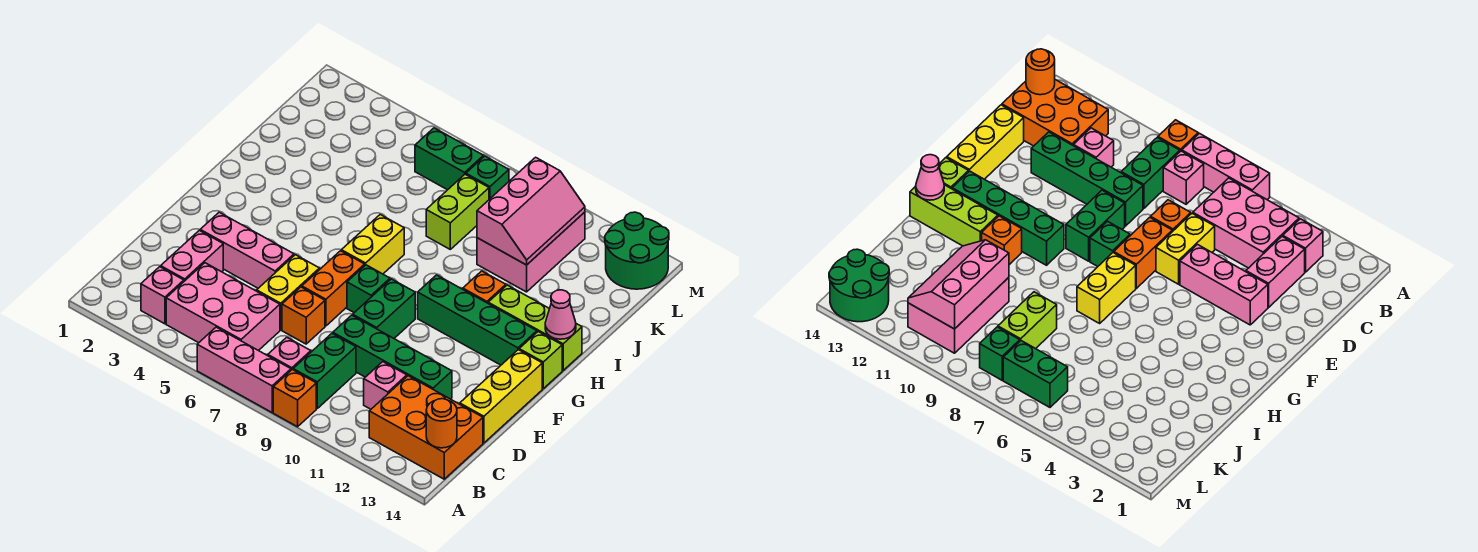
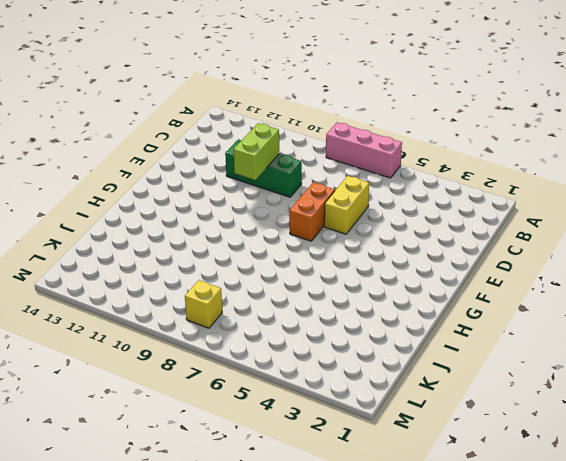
green 1x3 brick [225,140,302,197] -> green 1x4 brick [333,315,452,399]
lime 1x2 brick [234,123,279,180] -> lime 1x2 brick moved to [426,174,489,249]
yellow 1x1 brick [185,280,222,328] -> green 1x1 brick [466,156,509,199]
none -> orange 1x1 brick [273,370,316,427]
none -> pink 1x1 brick [141,267,184,324]
none -> pink 2x3 brick [166,263,280,351]
none -> pink 1x1 brick [268,337,311,370]

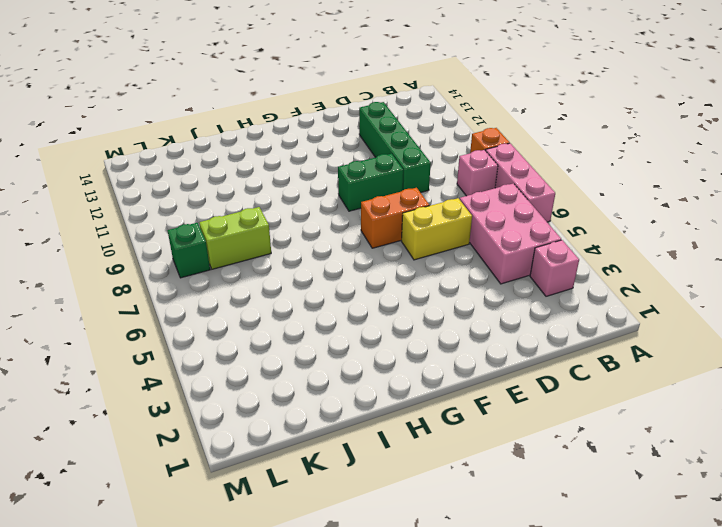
none -> green 1x2 brick [293,333,356,408]
none -> orange 2x3 brick [369,376,483,479]
none -> pink 1x2 brick [161,230,223,281]
none -> pink 1x1 brick [364,362,407,409]

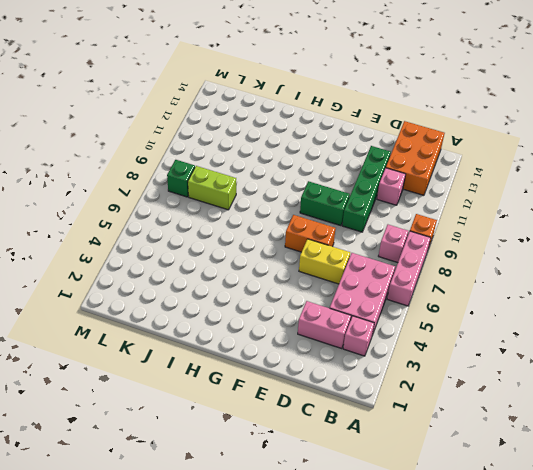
none -> green 1x2 brick [293,333,356,408]
none -> orange 1x1 brick [282,287,325,344]
none -> yellow 1x3 brick [460,350,542,443]
none -> pink 1x3 brick [200,212,294,288]

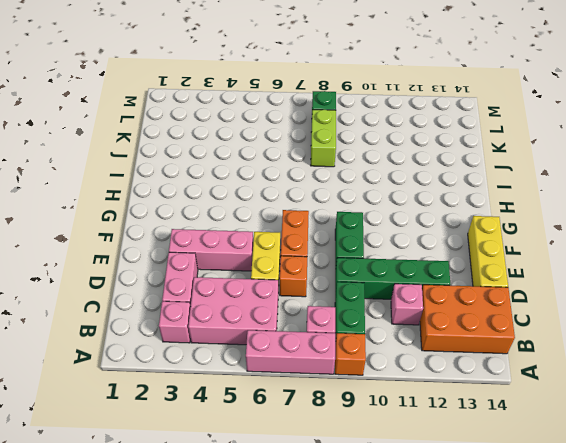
none -> green 1x1 brick [347,265,390,313]
none -> yellow 1x2 brick [341,215,404,274]
none -> green 1x4 brick [418,275,537,365]
none -> lime 1x1 brick [519,332,562,389]

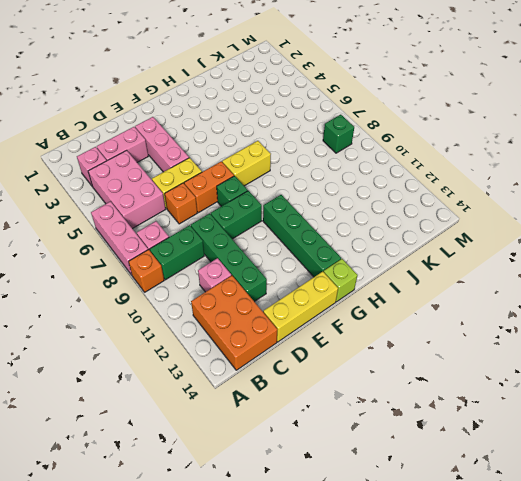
none -> orange 1x1 brick [463,271,506,303]
none -> lime 1x3 brick [488,285,582,370]
none -> lime 1x2 brick [426,174,489,249]
none -> pink 2x3 brick [477,212,585,292]

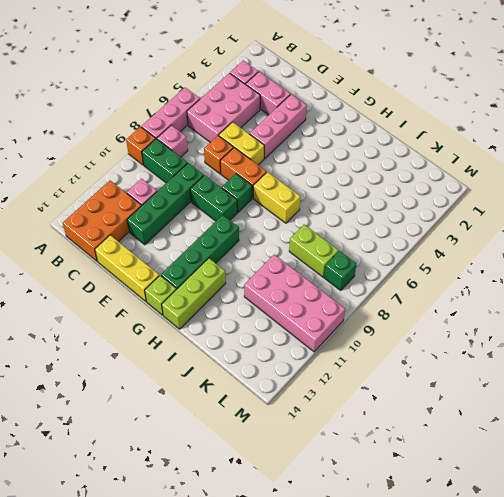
pink 2x4 brick [244,254,345,352] -> pink 2x3 brick [477,212,585,292]
none -> orange 1x1 brick [463,271,506,303]
none -> green 1x2 brick [415,128,484,190]
none -> green 2x2 round brick [605,212,669,289]
none -> orange 1x1 round brick [426,399,457,448]

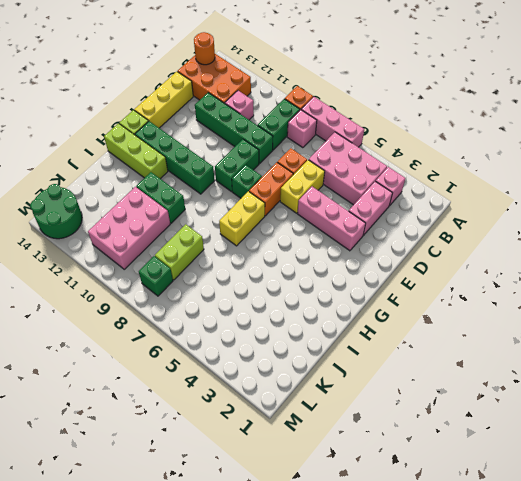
green 1x2 brick [136,172,185,223] -> green 1x2 brick moved to [415,128,484,190]
none -> orange 1x1 brick [463,271,506,303]
none -> pink 1x1 cone [545,290,576,339]
none -> pink 2x3 slope [477,157,585,265]

